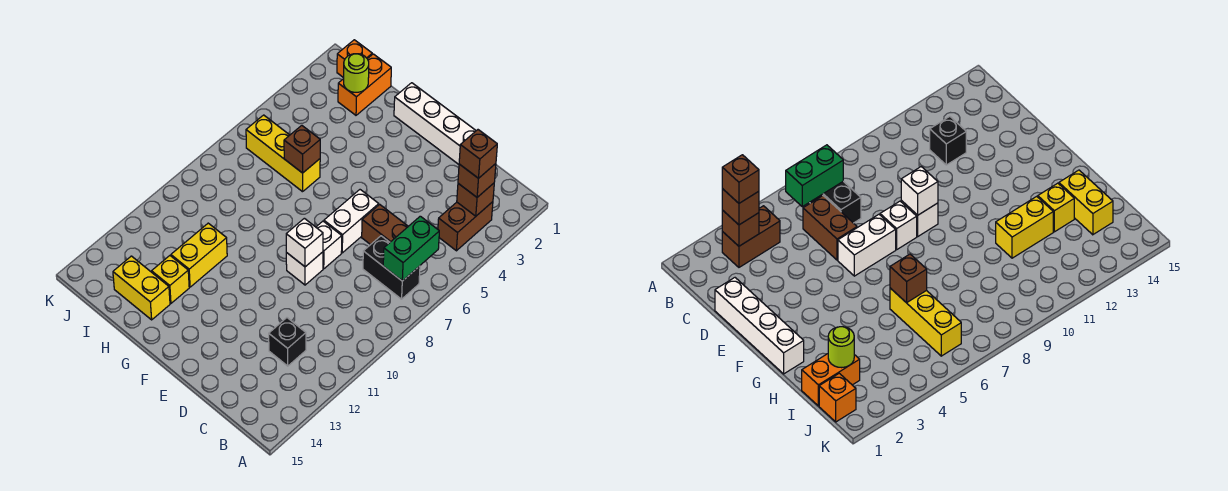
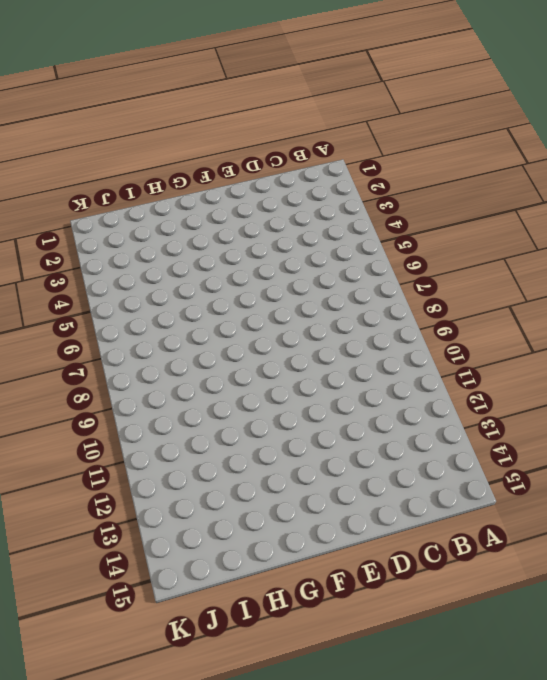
none -> brown 1x2 brick [438,202,493,251]
none -> black 1x2 brick [363,236,420,299]
none -> brown 1x2 brick [362,204,408,245]

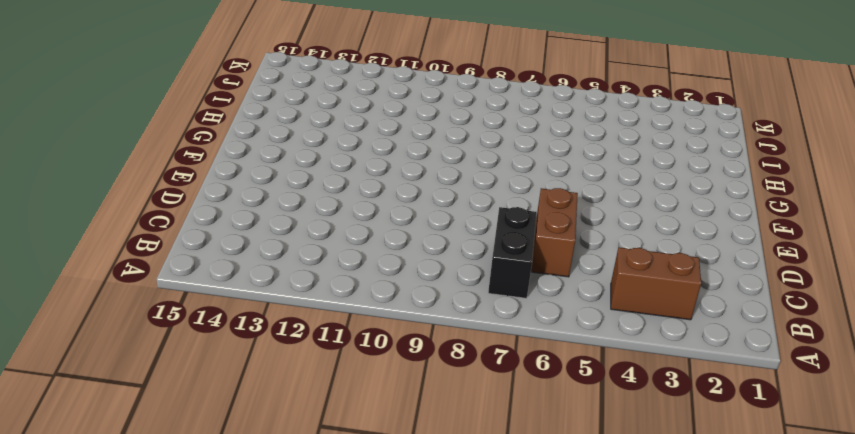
none -> black 1x1 brick [269,318,306,366]
none -> white 1x4 brick [394,83,476,164]
none -> white 1x2 brick [324,190,379,253]

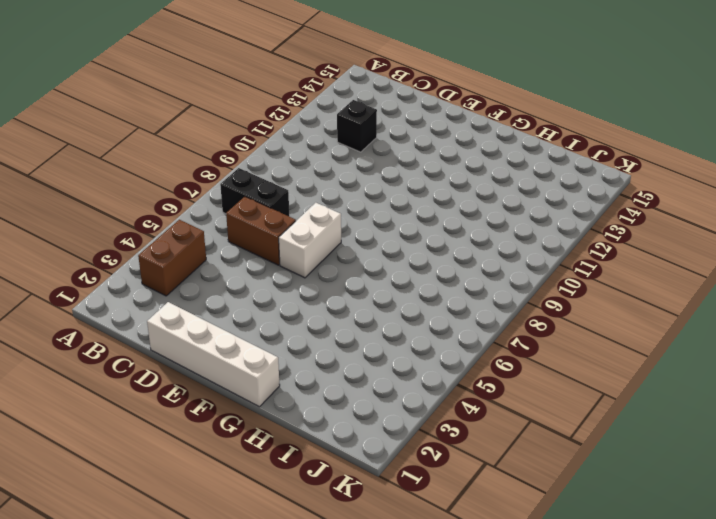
none -> white 1x1 brick [316,221,342,269]
none -> white 1x1 brick [286,252,323,285]
none -> yellow 1x3 brick [246,115,320,192]

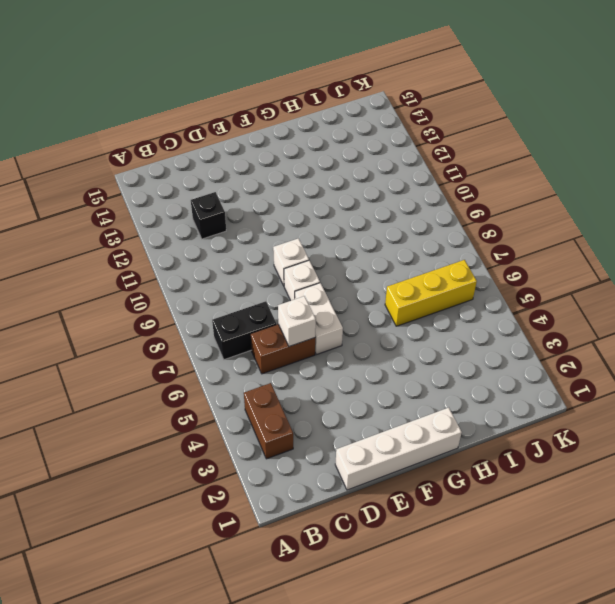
white 1x1 brick [278,296,316,346] -> white 1x1 brick moved to [286,218,323,267]
none -> yellow 1x2 brick [171,223,227,287]
none -> yellow 1x1 brick [152,256,189,303]
none -> yellow 1x2 brick [113,256,170,320]

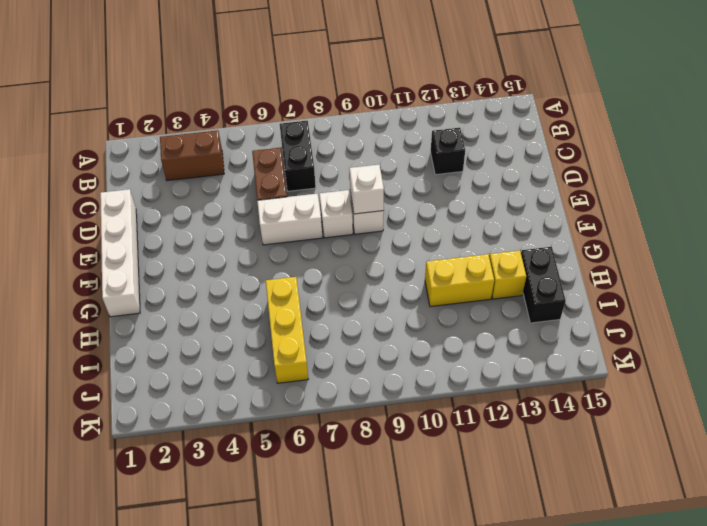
black 1x2 brick [521,247,566,323] -> yellow 1x2 brick [113,256,170,320]
none -> orange 1x2 brick [338,54,391,115]
none -> orange 1x1 brick [337,40,372,78]
none -> brown 1x1 brick [457,183,494,216]

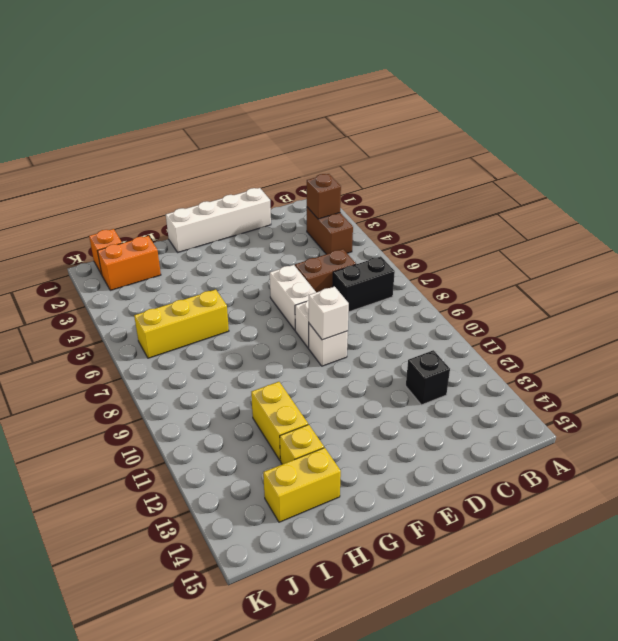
orange 1x2 brick [97,236,161,290] -> orange 1x2 brick turned to [338,54,391,115]
none -> green 1x2 brick [383,216,439,281]
none -> brown 1x1 brick [284,125,320,173]
none -> lime 1x1 round brick [344,54,369,92]

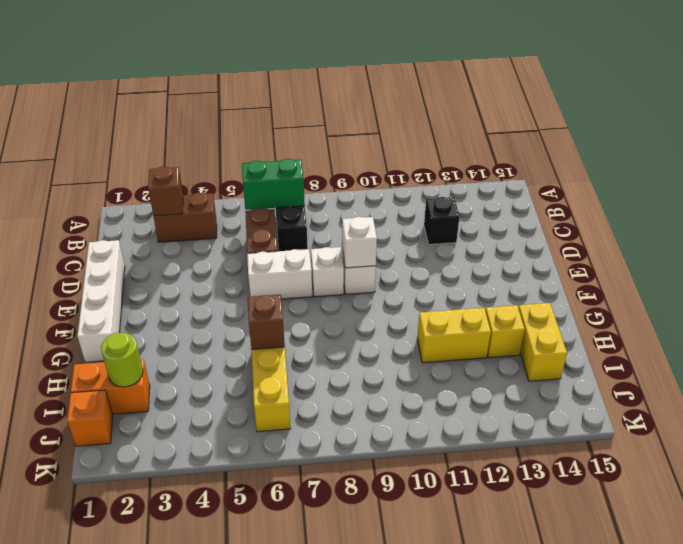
none -> brown 1x1 brick [458,164,496,197]
none -> brown 1x1 brick [459,130,497,178]

